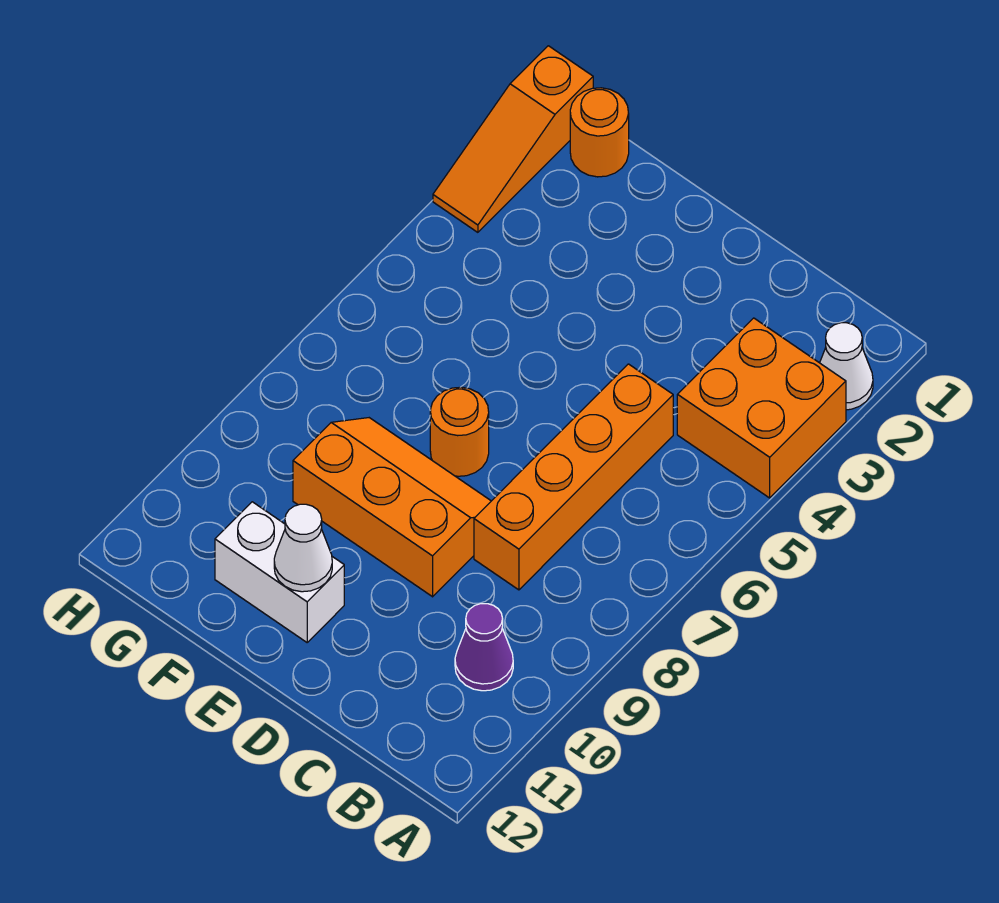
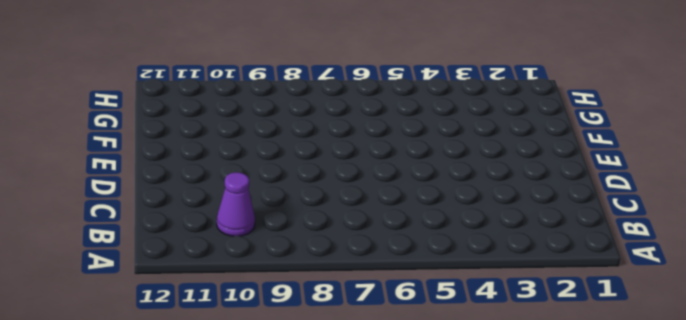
none -> white 1x1 cone [820,323,873,410]
none -> orange 2x2 brick [677,318,846,498]

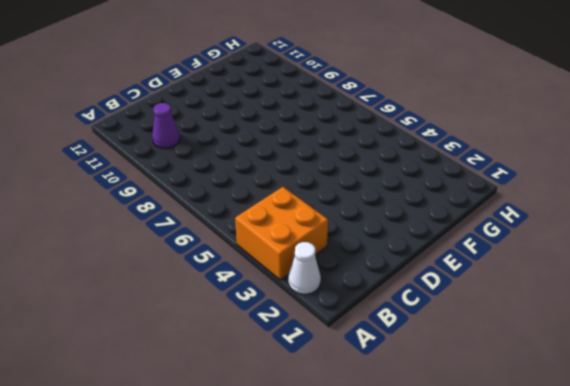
none -> orange 1x4 brick [474,364,673,590]
none -> orange 2x3 slope [293,418,491,597]

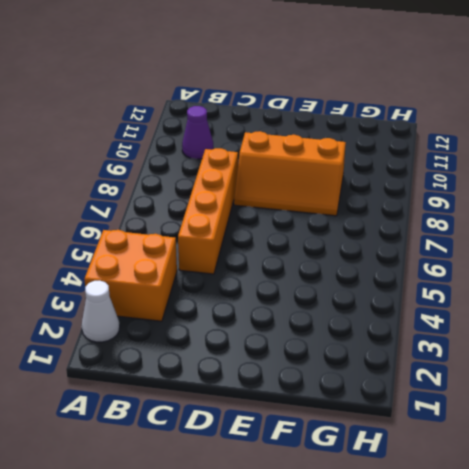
none -> orange 1x1 round brick [430,387,489,476]
none -> white 1x2 brick [215,502,344,642]

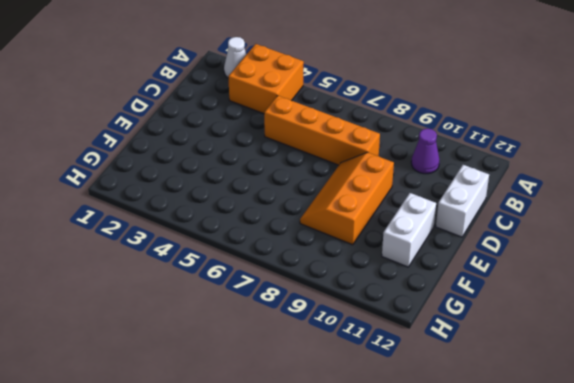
white 1x2 brick [436,165,489,237] -> none
none -> orange 1x1 round brick [430,387,489,476]
none -> orange 1x1 round brick [570,88,629,177]

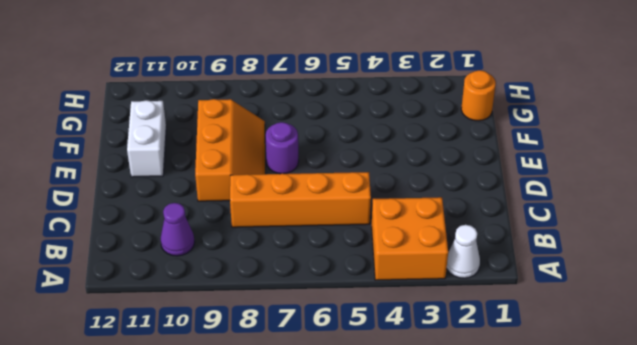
purple 1x1 round brick [265,122,299,174] -> orange 1x1 round brick [430,387,489,476]
none -> orange 1x3 slope [433,46,593,232]
none -> white 1x1 cone [274,504,332,592]

